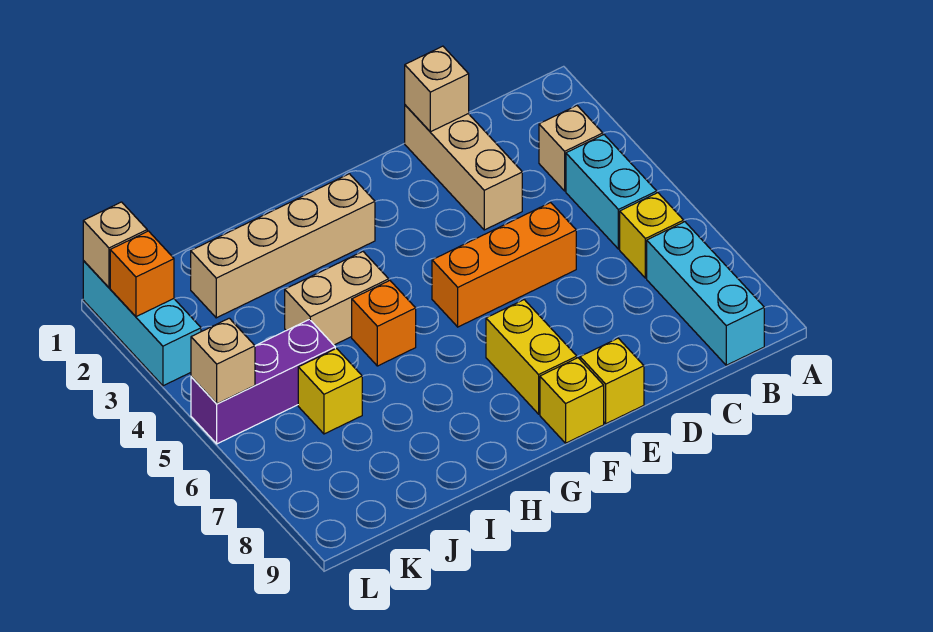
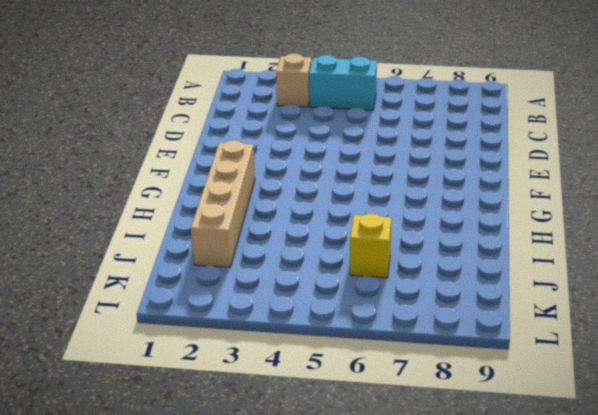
none -> yellow 1x1 brick [620,193,684,278]
none -> cyan 1x3 brick [647,222,764,365]
none -> tan 1x3 brick [405,105,522,230]

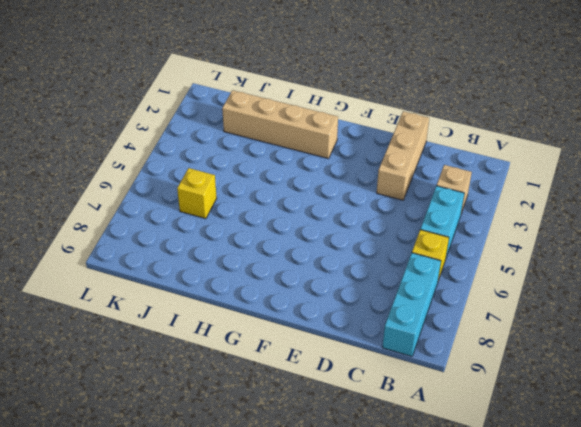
none -> orange 1x3 brick [432,203,576,327]
none -> yellow 1x1 brick [580,338,644,424]
none -> yellow 1x2 brick [486,300,577,414]

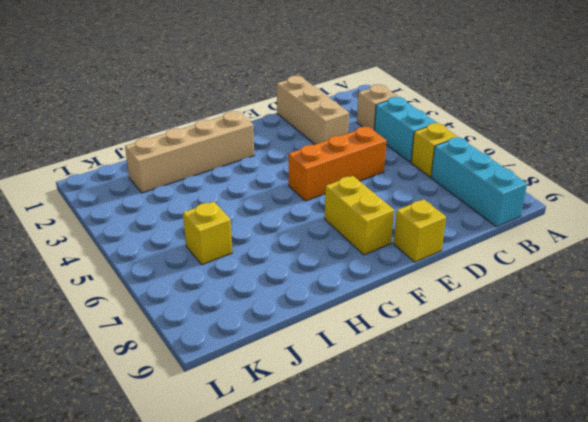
none -> yellow 1x1 brick [540,358,604,443]
none -> tan 1x2 brick [285,252,389,345]
none -> orange 1x1 brick [352,281,416,366]

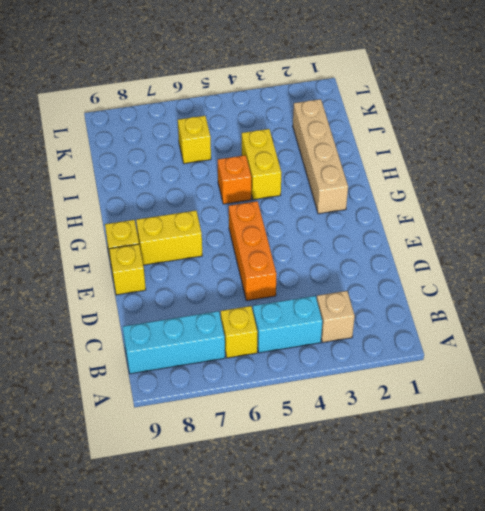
yellow 1x2 brick [242,129,282,200] -> tan 1x2 brick [285,252,389,345]
none -> tan 1x3 brick [405,105,522,230]
none -> purple 1x3 brick [191,319,335,444]
none -> cyan 1x3 brick [83,261,201,386]

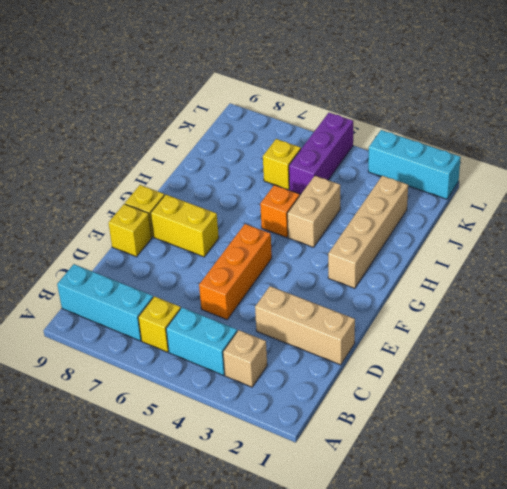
none -> tan 1x1 brick [405,46,469,132]
none -> tan 1x1 brick [83,202,147,288]
none -> orange 1x1 brick [110,231,174,317]

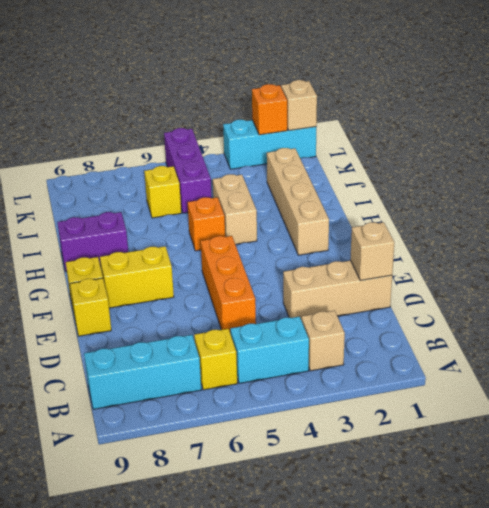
purple 1x2 brick [57,212,128,271] -> none
none -> tan 1x1 brick [191,318,255,404]

